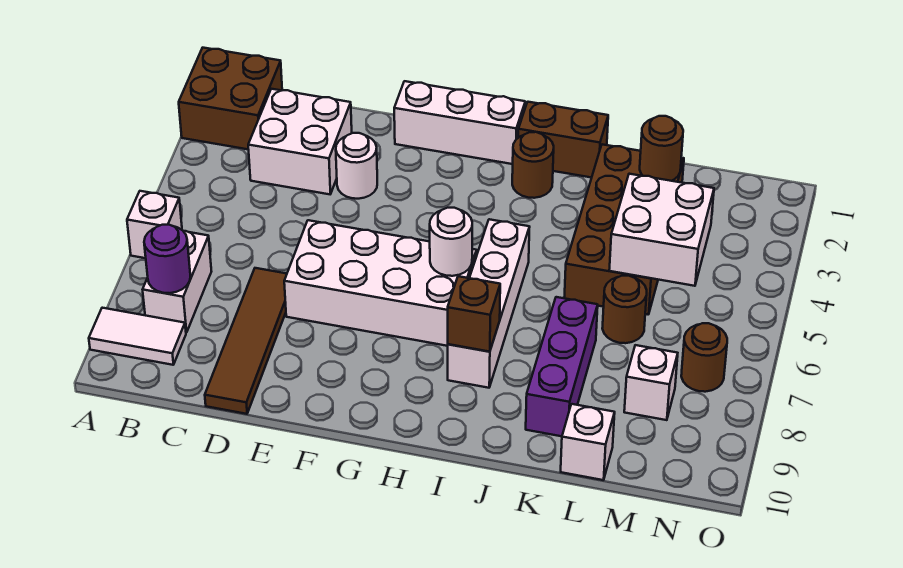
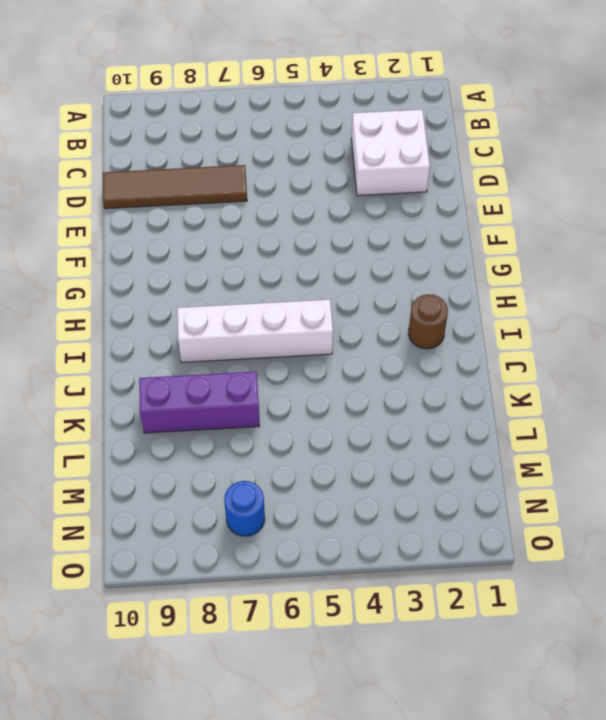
blue 1x1 round brick [224,481,265,536] -> brown 1x1 round brick [681,323,727,392]
none -> brown 2x2 brick [179,48,282,149]
none -> white 1x1 brick [127,191,182,258]
none -> white 1x2 tile [89,308,186,365]

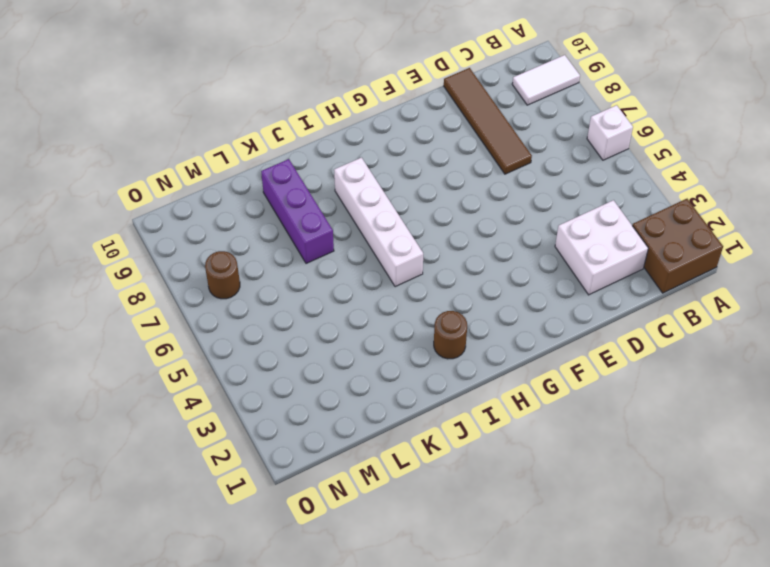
none -> white 1x2 brick [143,231,211,333]
none -> white 1x1 round brick [336,133,377,199]
none -> white 2x4 brick [284,220,477,346]

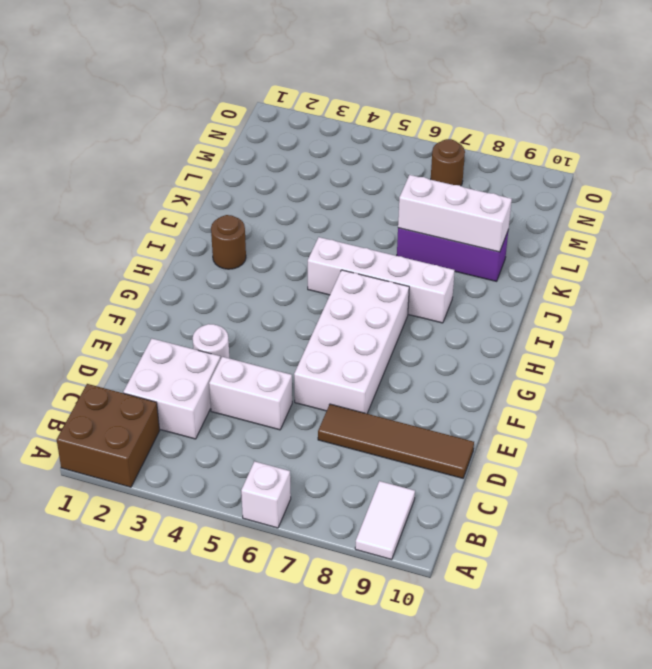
white 1x2 brick [209,357,292,430] -> white 1x2 brick moved to [143,231,211,333]
white 1x3 brick [398,175,512,252] -> white 1x3 brick turned to [394,81,525,164]
none -> brown 1x2 brick [518,102,608,178]
none -> brown 2x4 brick [564,144,684,314]
none -> brown 1x1 round brick [602,276,647,343]

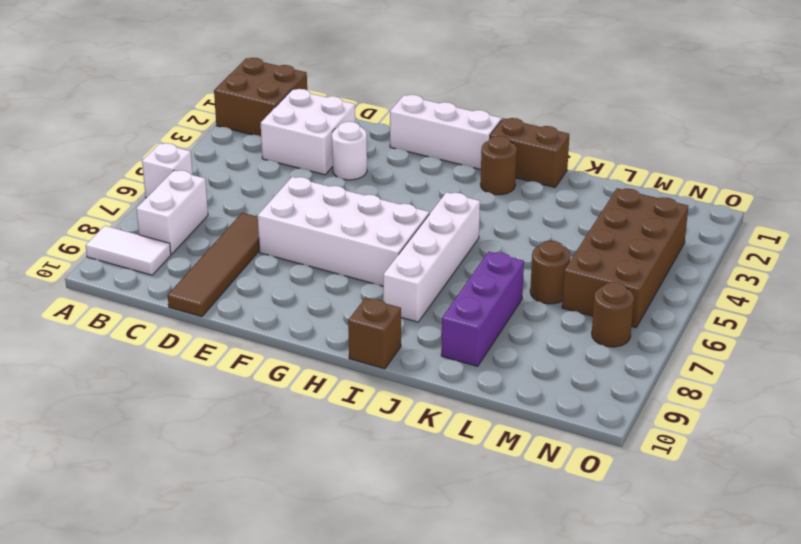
brown 1x1 brick [348,298,401,369] -> brown 1x1 brick moved to [448,276,500,352]
brown 2x4 brick [562,188,688,328] -> brown 2x4 brick moved to [564,144,684,314]
none -> white 1x1 brick [561,404,615,480]
none -> white 1x1 brick [624,345,678,420]
none -> purple 1x1 round brick [144,225,190,293]

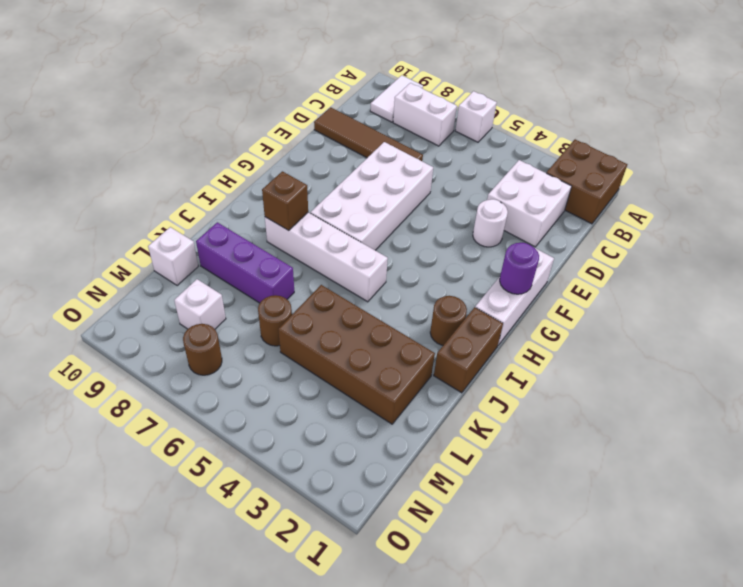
purple 1x1 round brick [500,243,539,294] -> purple 1x1 round brick moved to [144,225,190,293]
none -> white 1x1 round brick [430,208,472,276]
none -> brown 1x1 round brick [640,116,683,181]
none -> white 2x2 brick [609,174,714,286]

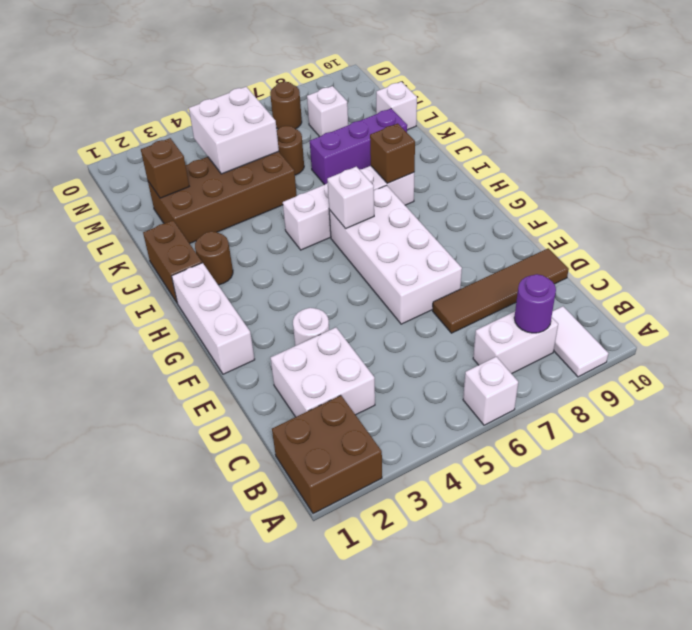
white 1x1 brick [327,167,374,229] -> white 1x1 round brick [430,208,472,276]
brown 1x1 brick [141,138,189,198] -> brown 1x1 round brick [640,116,683,181]

